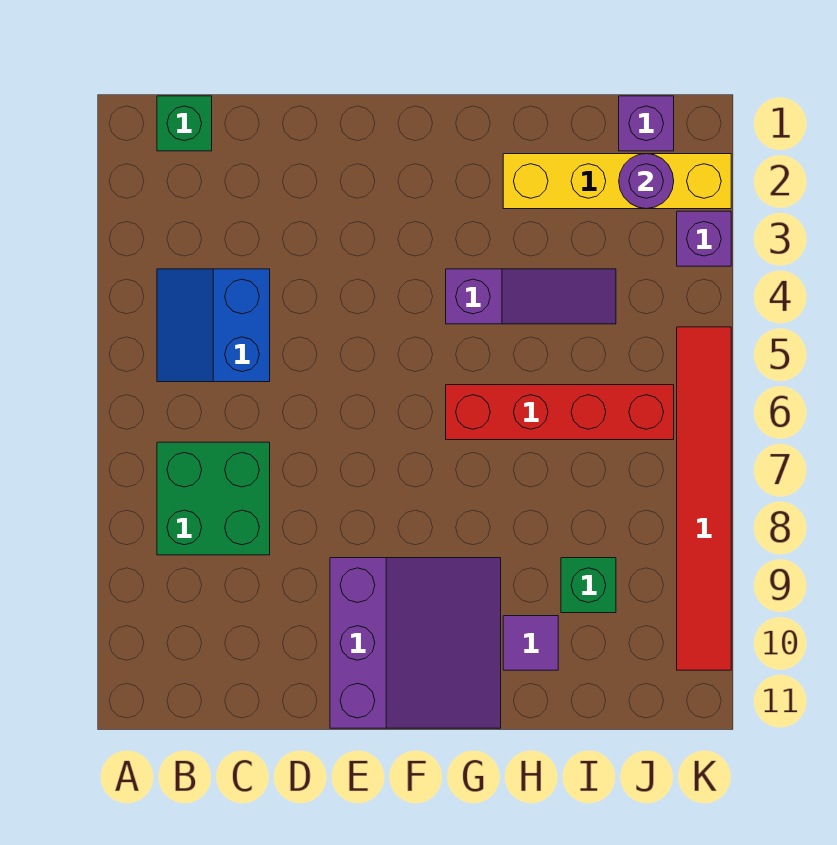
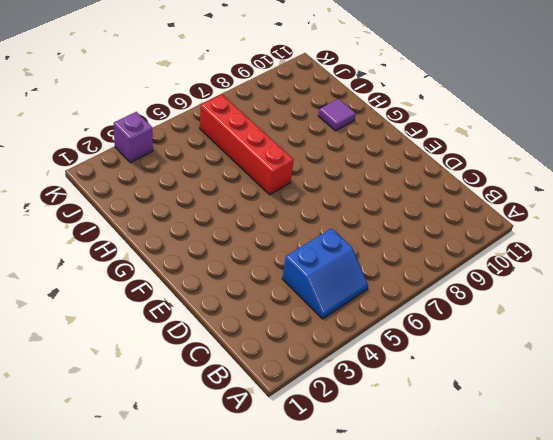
none -> green 1x1 brick [157,96,212,151]
none -> green 2x2 brick [157,442,270,555]
none -> purple 3x3 slope [330,558,501,728]

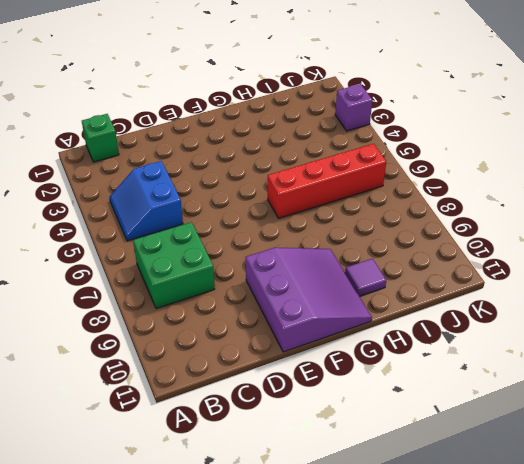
none -> purple 1x3 slope [446,269,616,324]
none -> yellow 1x4 brick [503,154,731,209]
none -> green 1x1 brick [561,558,616,613]

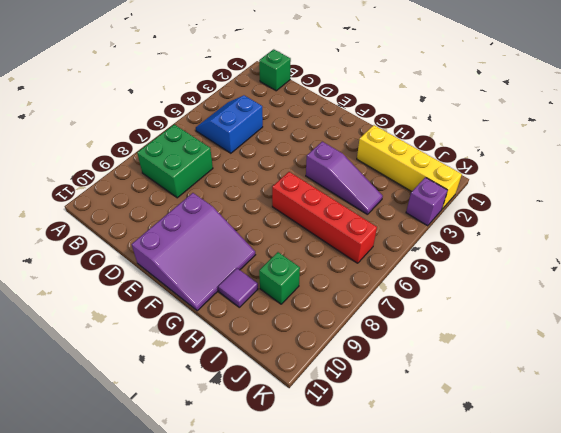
none -> purple 1x1 brick [619,96,674,151]
none -> red 1x6 tile [677,327,731,670]
none -> purple 1x1 round brick [619,154,674,209]

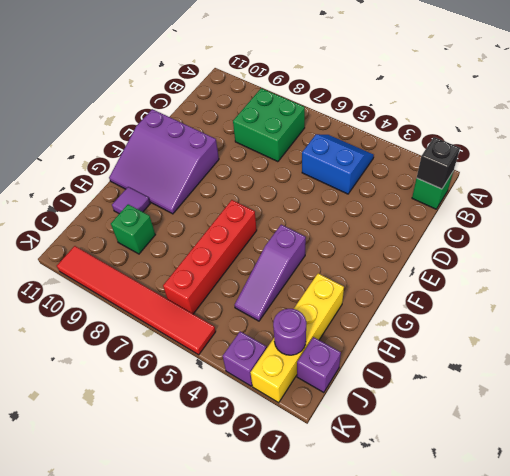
black 1x1 brick [417,137,460,189] -> none

